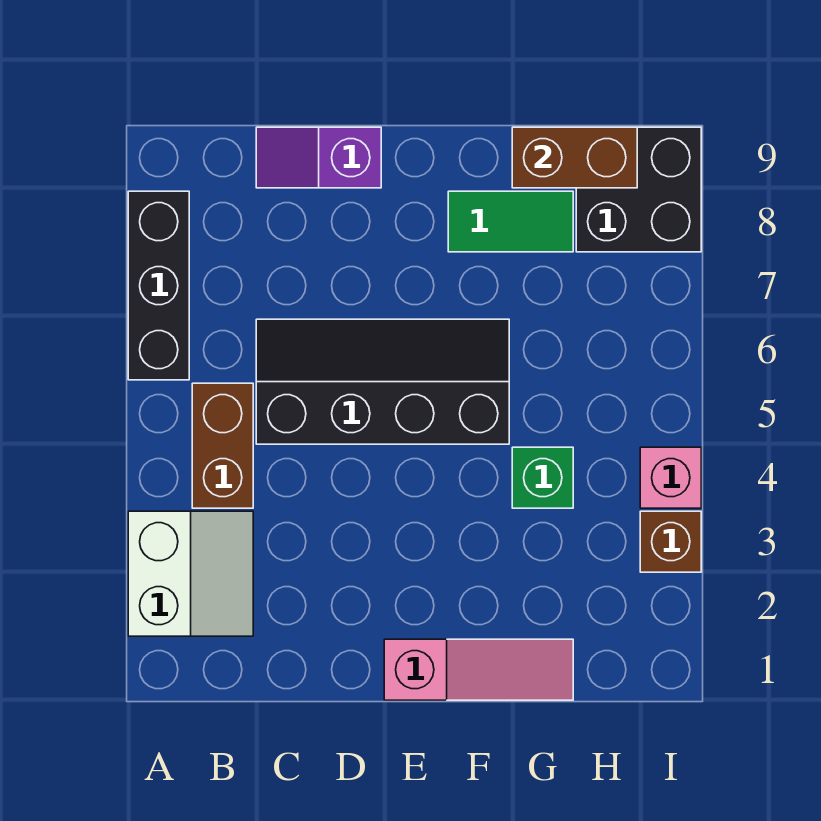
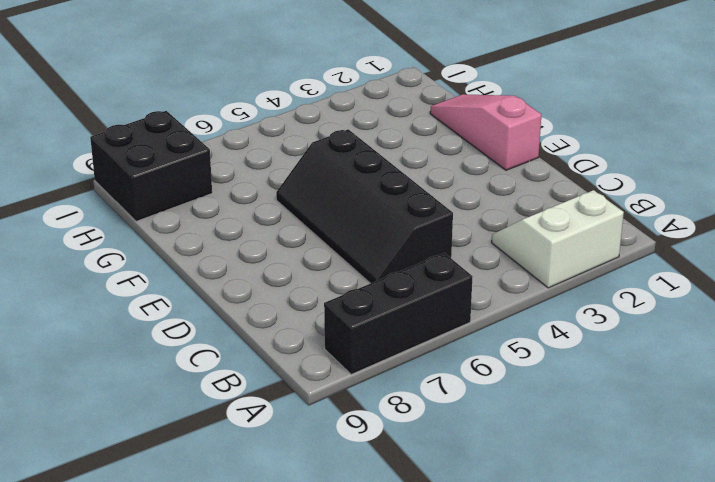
none -> brown 1x2 brick [192,383,253,508]
none -> purple 1x2 slope [256,127,381,188]
none -> green 1x2 tile [448,191,573,252]

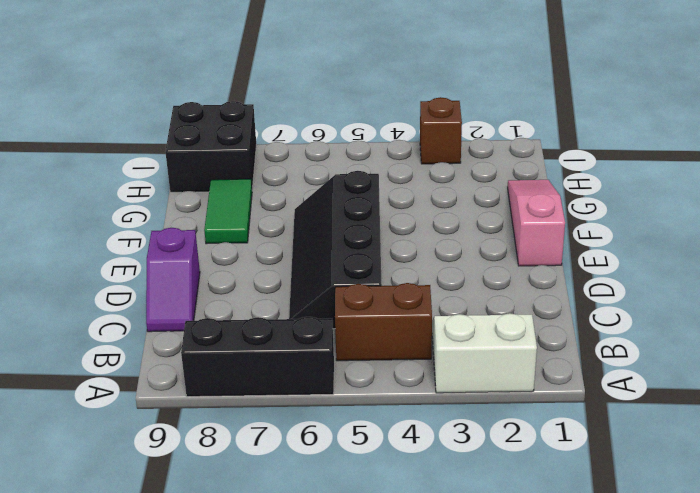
none -> green 1x1 brick [512,447,573,508]
none -> pink 1x1 brick [640,447,701,508]
none -> brown 1x2 brick [512,127,637,188]

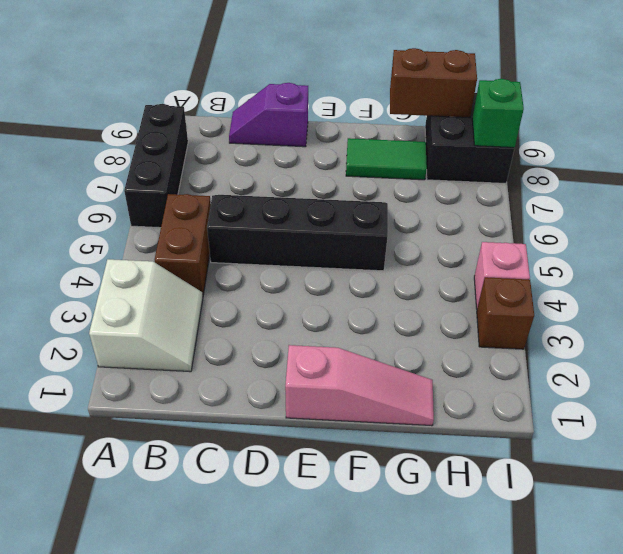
green 1x1 brick [472,79,524,147] -> green 1x1 brick moved to [512,447,573,508]

